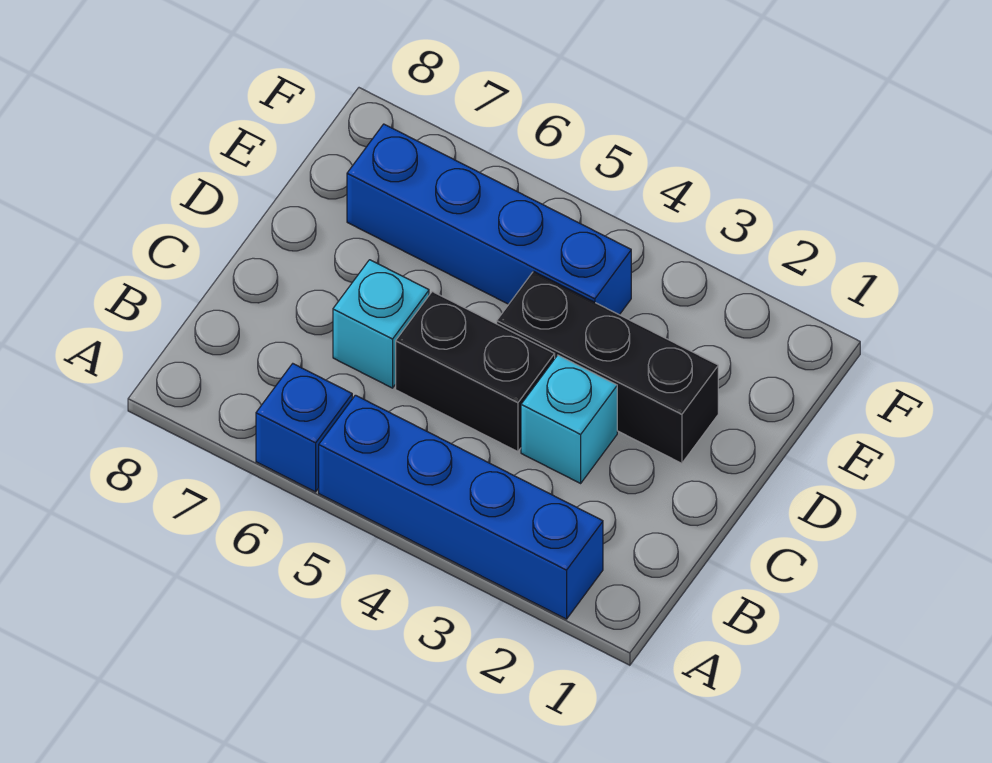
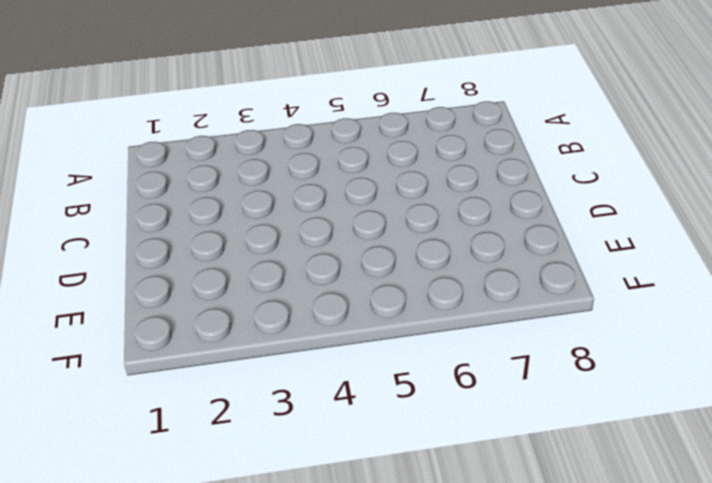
none -> blue 1x4 brick [319,395,603,619]
none -> blue 1x1 brick [256,364,352,492]

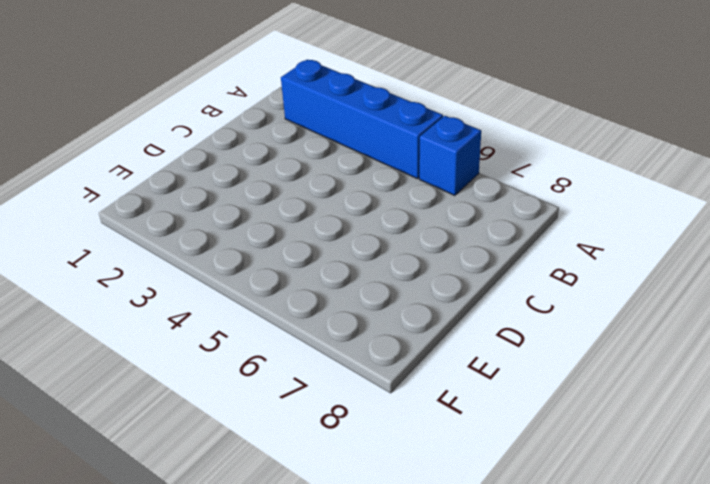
none -> cyan 1x1 brick [521,355,617,483]
none -> black 1x2 brick [396,291,555,452]

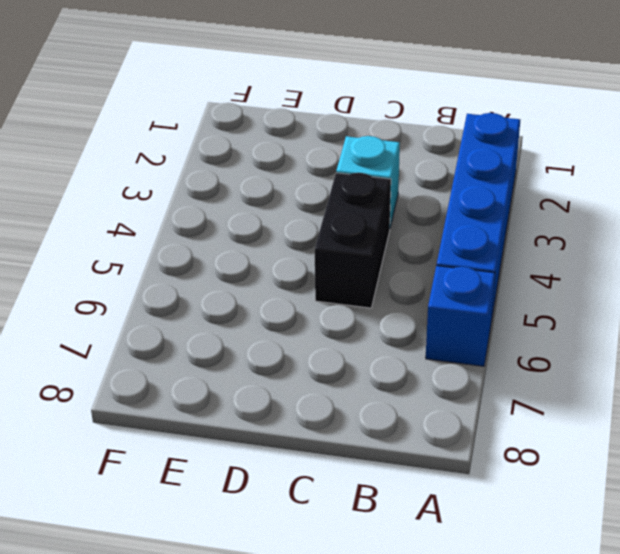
none -> cyan 1x1 brick [333,260,429,388]
none -> black 1x3 brick [497,271,718,463]

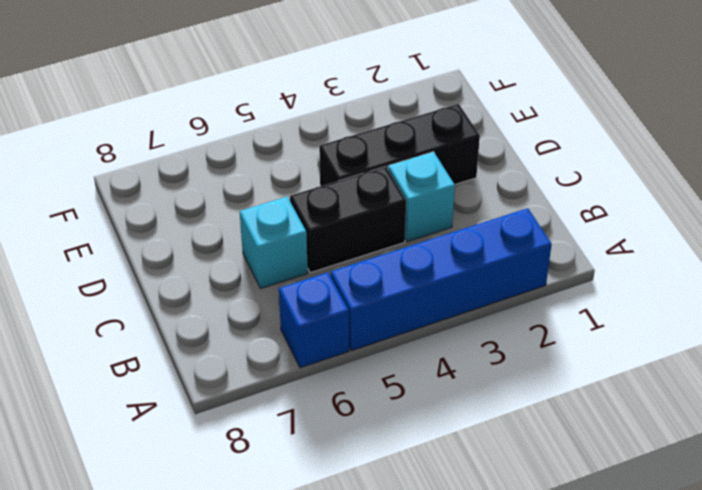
none -> blue 1x4 brick [347,124,631,315]

